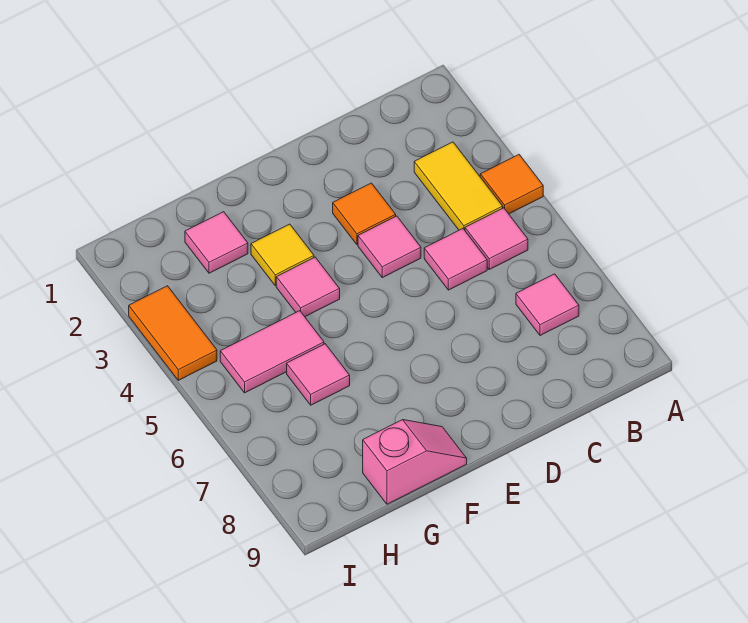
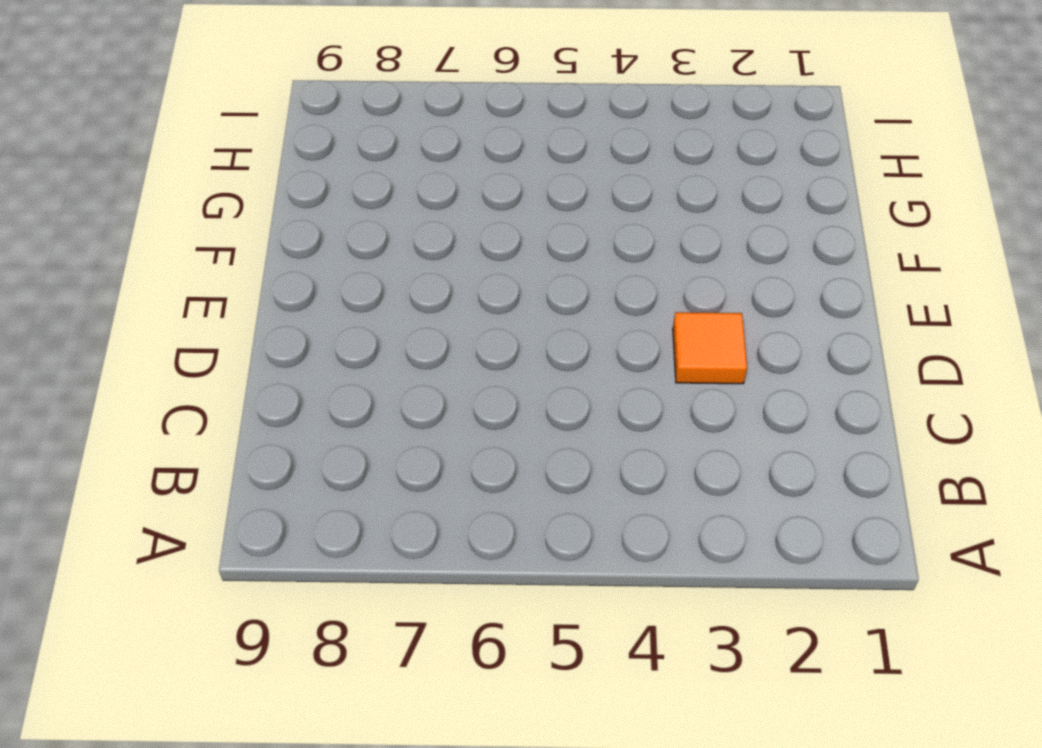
none -> orange 1x1 tile [480,155,543,214]
none -> yellow 1x2 tile [414,142,503,230]
none -> pink 1x1 tile [465,208,528,269]

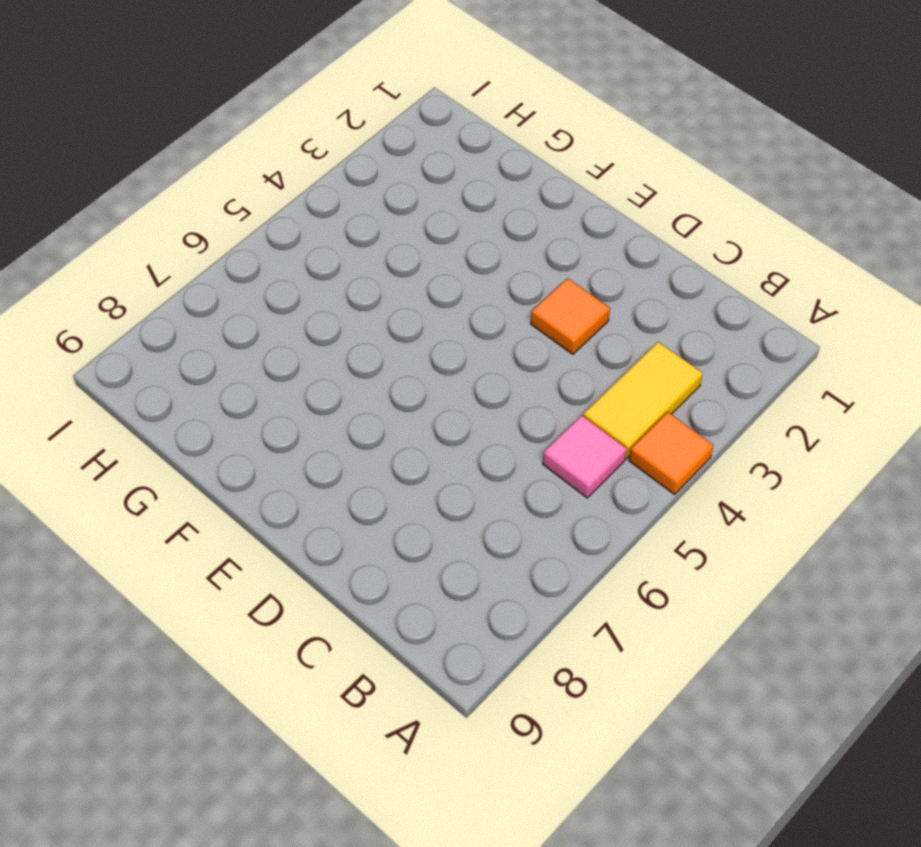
none -> pink 1x1 tile [516,274,579,336]
none -> pink 1x1 tile [424,229,487,290]
none -> pink 1x1 tile [358,216,421,278]

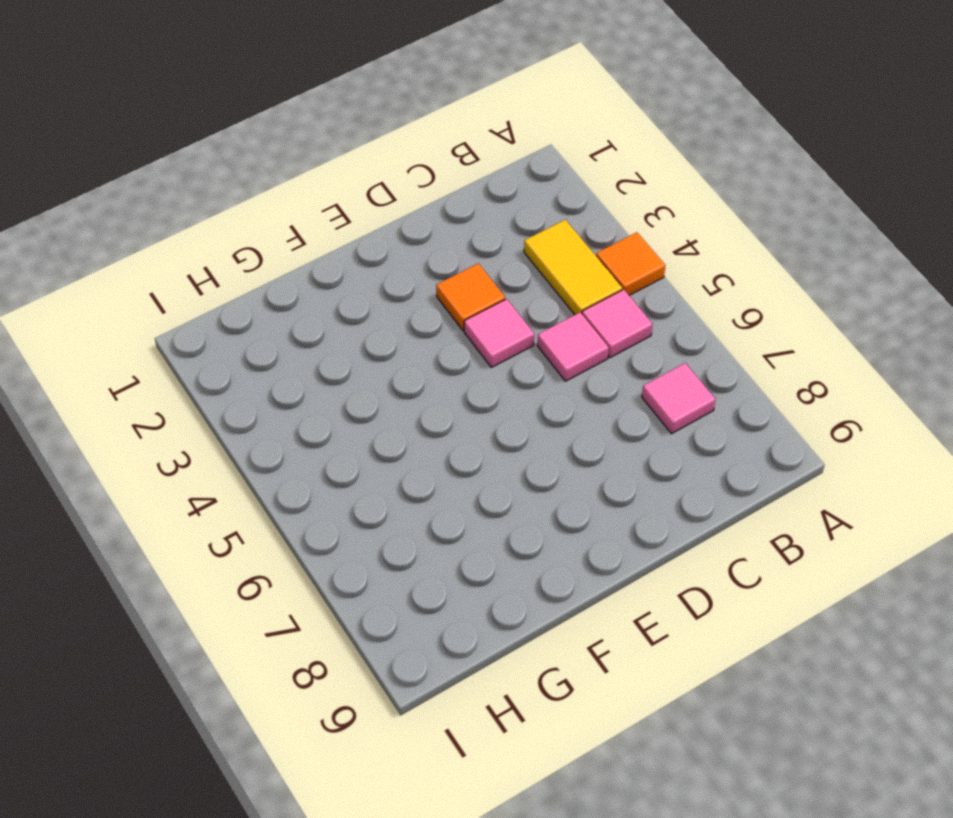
none -> yellow 1x1 tile [251,224,314,286]
none -> pink 1x1 tile [276,257,340,317]
none -> pink 1x2 slope [363,420,467,504]

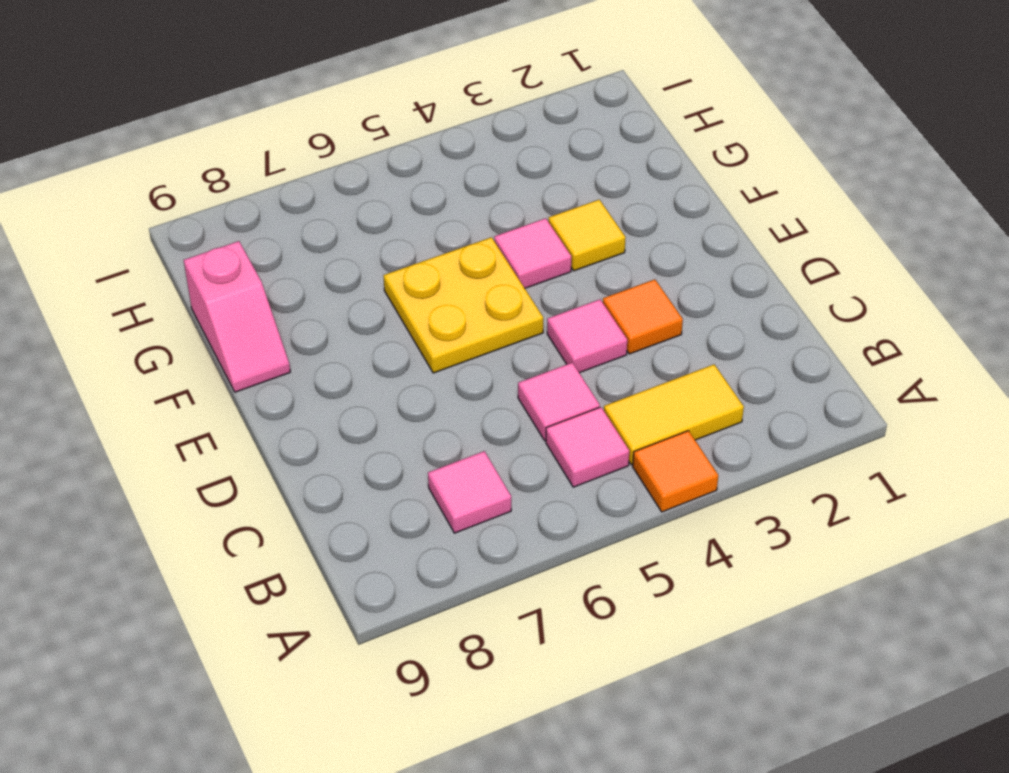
yellow 2x2 plate [383,237,543,373] -> none
none -> pink 1x1 tile [185,212,248,273]
none -> pink 1x2 tile [220,311,324,393]
none -> pink 1x1 tile [287,344,350,405]

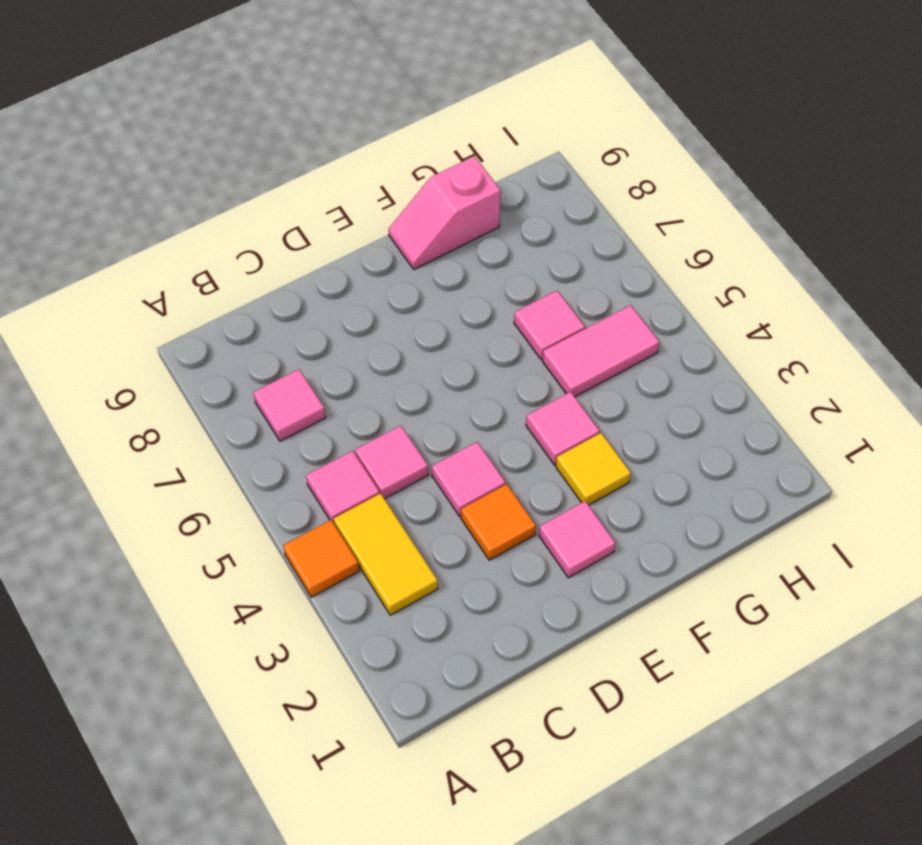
pink 1x1 tile [539,501,616,578] -> pink 1x1 tile moved to [185,212,248,273]
none -> orange 1x2 tile [129,286,217,380]

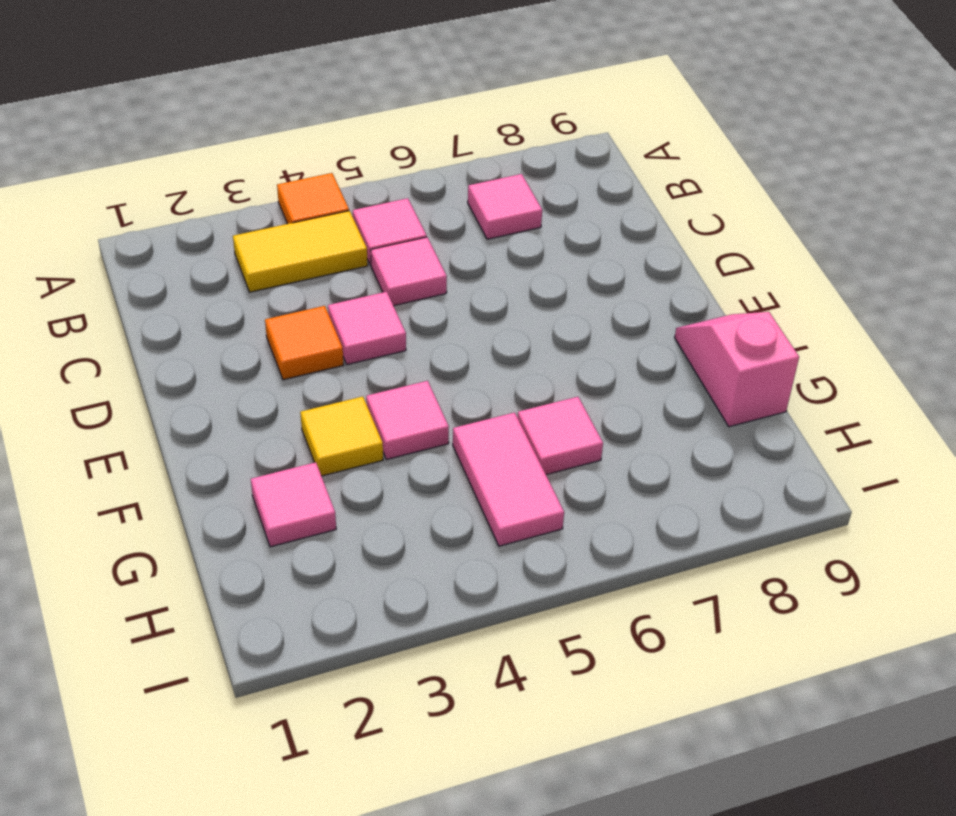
none -> orange 1x2 tile [129,286,217,380]

